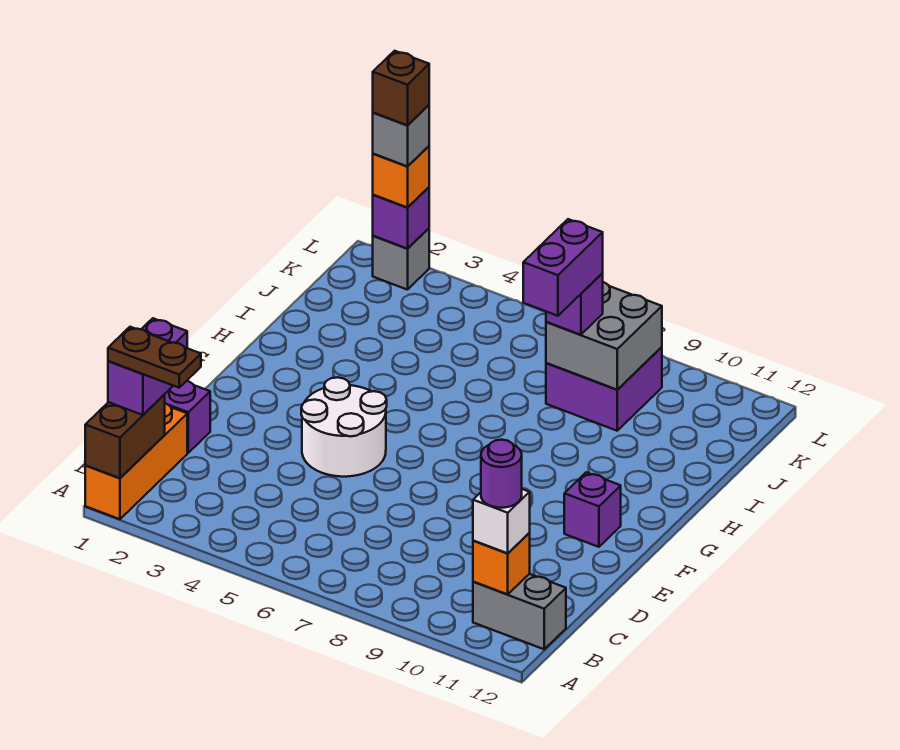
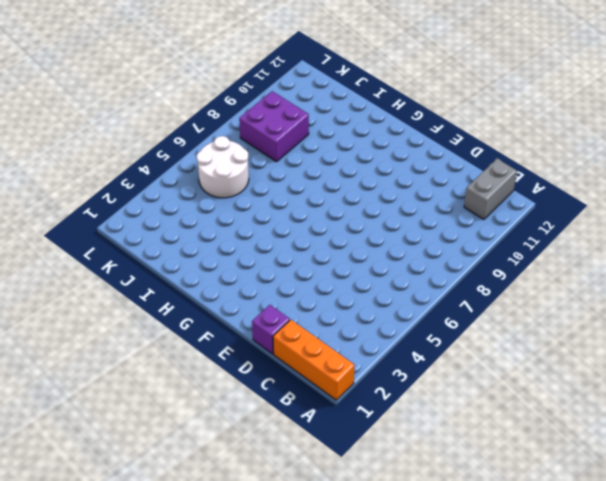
white 2x2 round brick [197,136,249,198] -> white 2x2 round brick moved to [301,377,387,477]
none -> purple 1x1 brick [564,472,621,547]
none -> grey 1x1 brick [373,228,429,290]
none -> brown 1x2 brick [85,395,165,478]

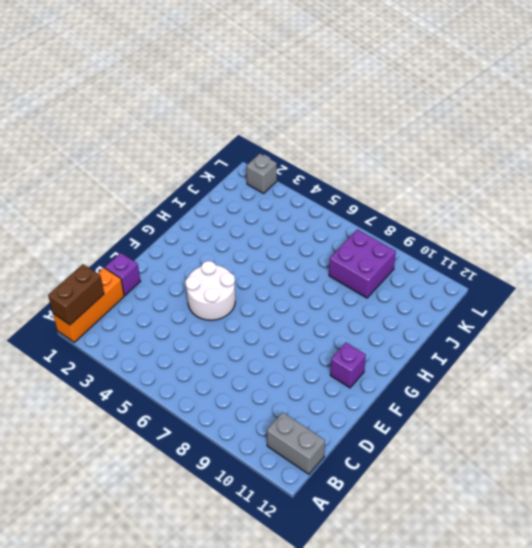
none -> orange 1x1 brick [473,533,530,594]
none -> grey 2x2 brick [546,282,662,390]
none -> purple 1x1 brick [373,187,429,249]

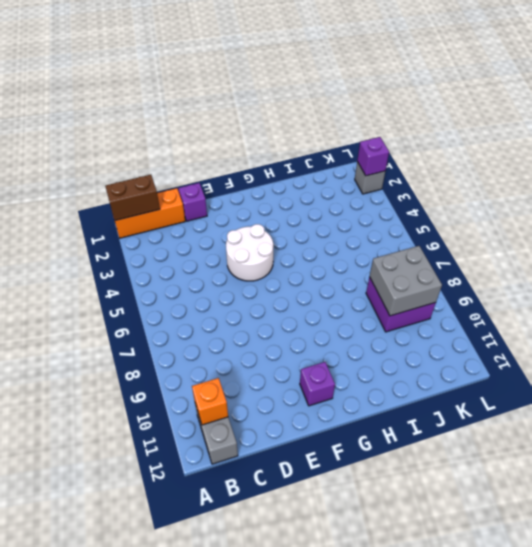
none -> purple 1x2 brick [108,318,187,415]
none -> white 1x1 brick [473,489,530,553]
none -> purple 1x1 brick [546,274,603,335]

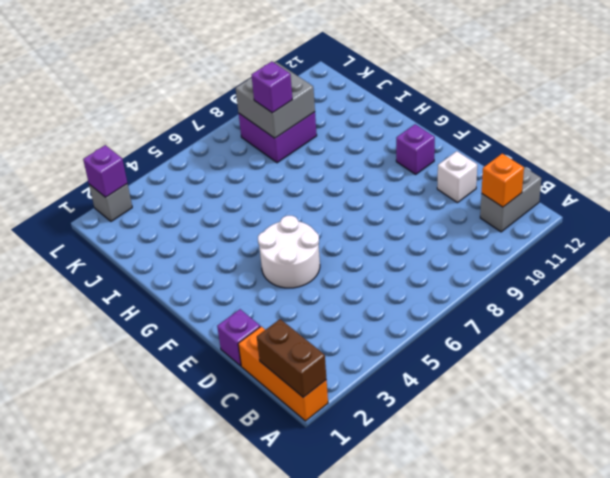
white 1x1 brick [437,151,477,203] -> white 1x1 brick moved to [473,489,530,553]
none -> purple 1x2 brick [108,318,187,415]
none -> orange 1x1 brick [373,146,429,208]
none -> brown 1x2 plate [108,327,201,388]

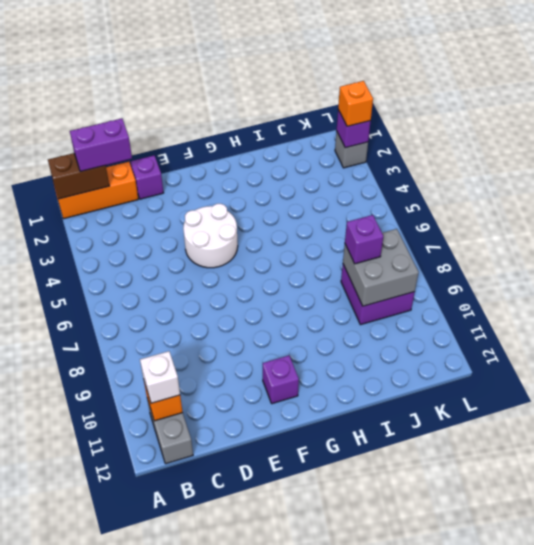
none -> brown 1x2 plate [108,327,201,388]
none -> purple 1x1 round brick [481,440,522,508]
none -> purple 1x2 brick [523,219,603,316]

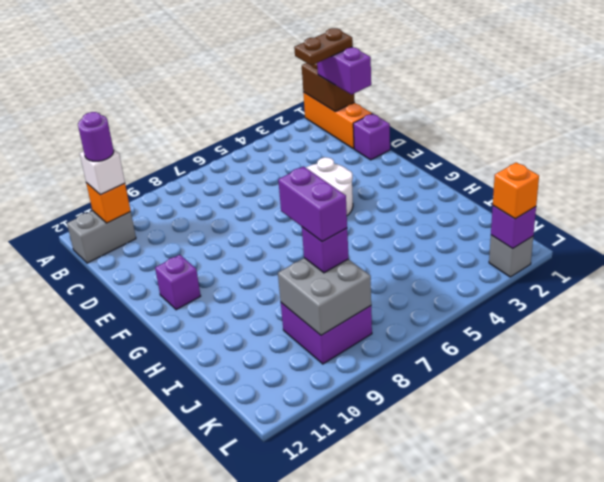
none -> grey 1x1 brick [373,105,429,166]
none -> brown 1x1 brick [373,51,429,125]

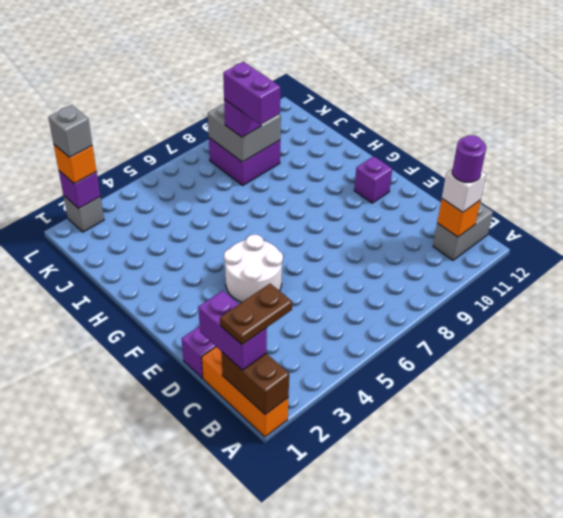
none -> brown 1x1 brick [373,51,429,125]

